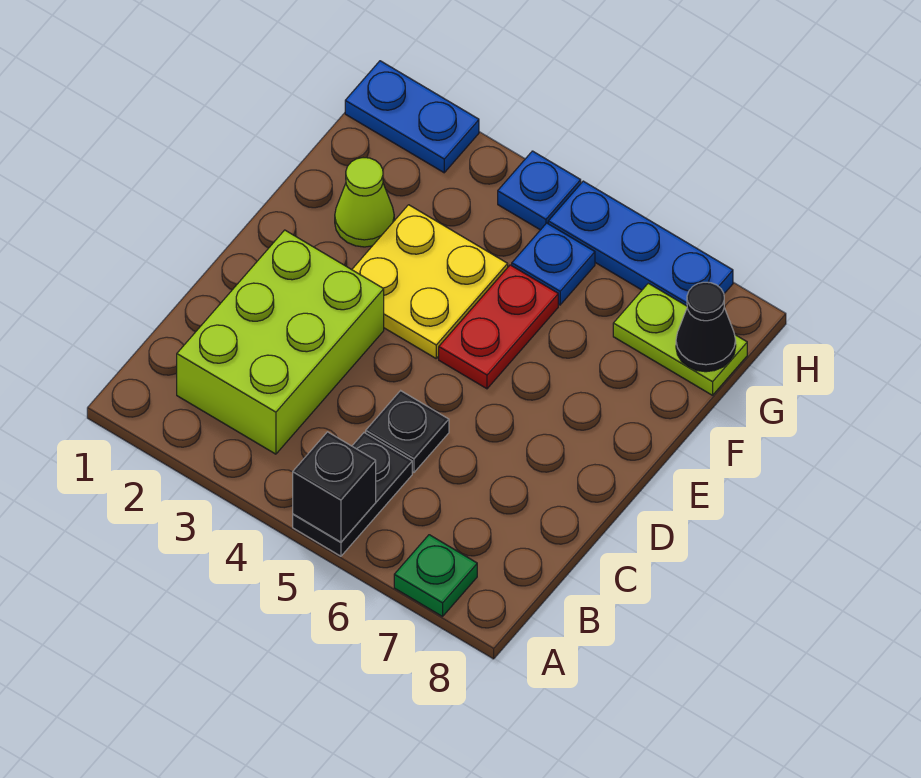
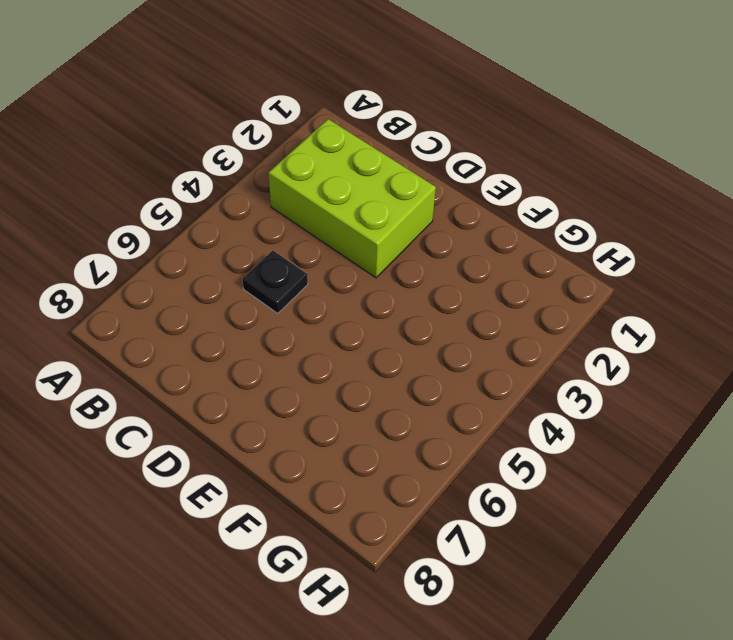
none -> black 1x2 plate [293,433,412,556]
none -> green 1x1 plate [394,535,477,617]
none -> yellow 2x2 plate [352,205,508,358]

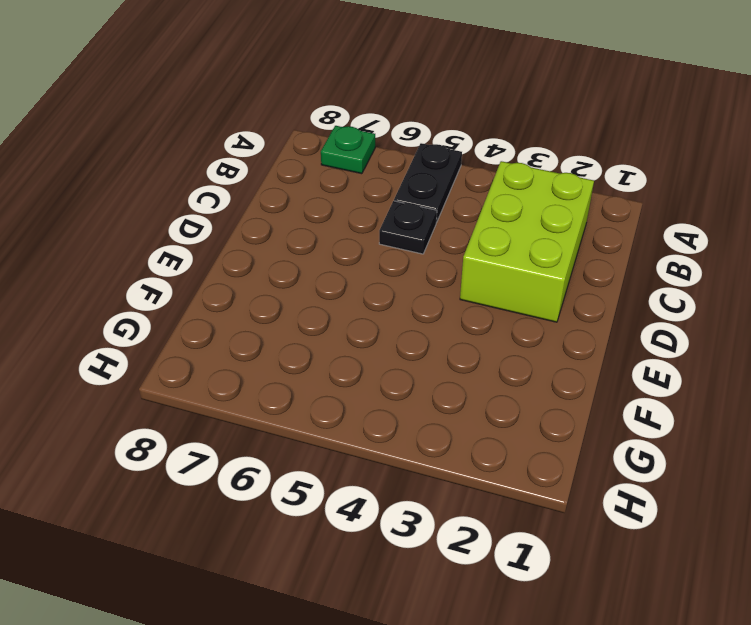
none -> yellow 2x2 plate [352,205,508,358]
none -> red 1x2 plate [439,265,558,389]
none -> lime 1x1 cone [335,158,394,247]

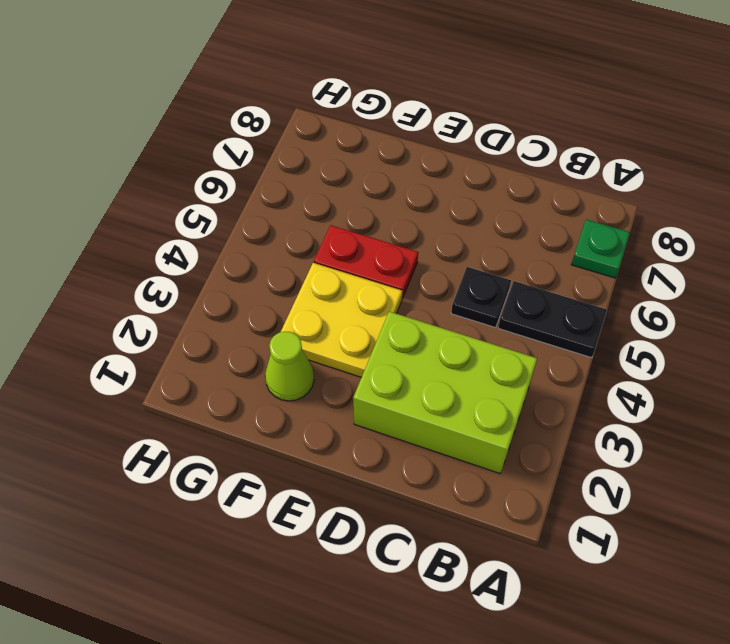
none -> blue 1x1 plate [512,223,595,305]
none -> lime 1x2 plate [613,283,747,395]
none -> blue 1x2 plate [345,61,479,173]

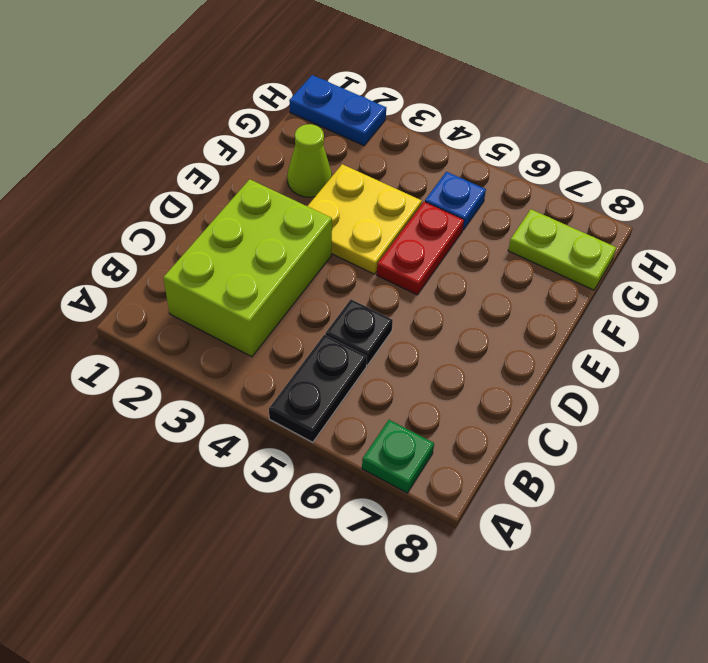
none -> blue 1x1 plate [498,151,581,230]
none -> blue 1x3 plate [548,181,733,306]
none -> black 1x1 brick [293,432,376,542]

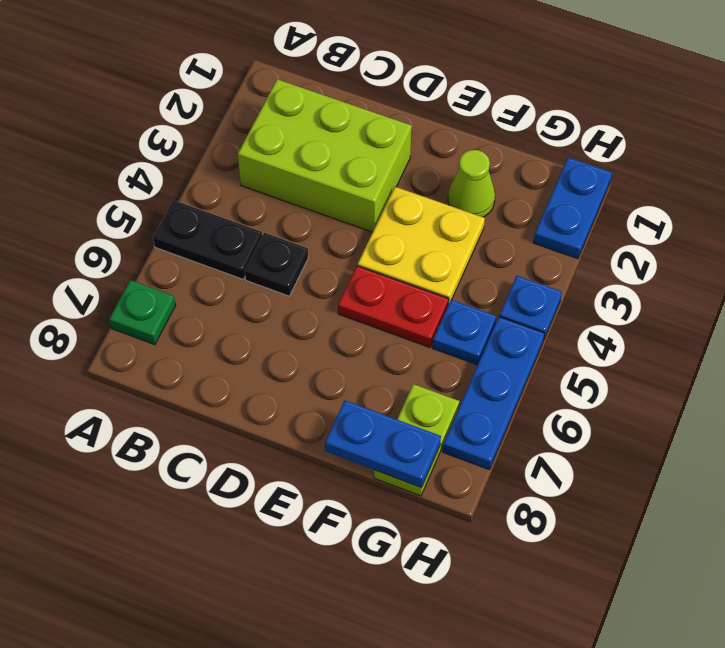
blue 1x2 plate [325,400,441,488] -> black 1x1 cone [676,282,736,372]
none -> black 1x1 brick [293,432,376,542]

